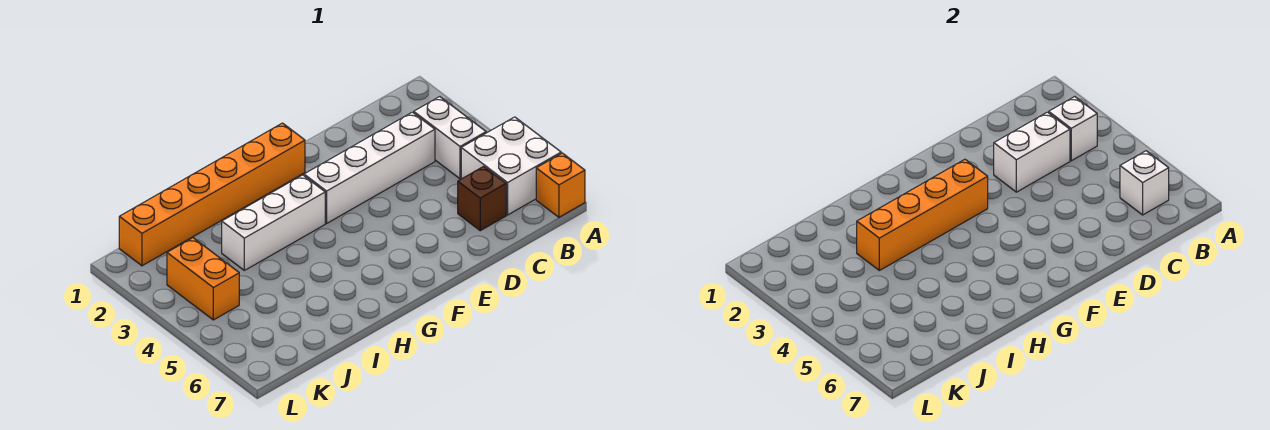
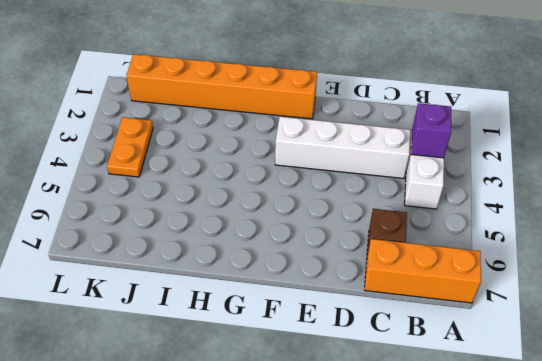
orange 1x3 brick [365,239,481,303] -> orange 1x1 brick [536,153,585,217]
purple 1x1 brick [411,103,451,158] -> white 1x1 brick [1049,97,1097,161]
orange 1x2 plate [107,117,153,177] -> orange 1x2 brick [167,238,239,320]
none -> white 2x2 brick [461,117,561,215]
none -> white 1x3 brick [222,175,325,270]
none -> white 1x1 brick [1120,151,1169,215]

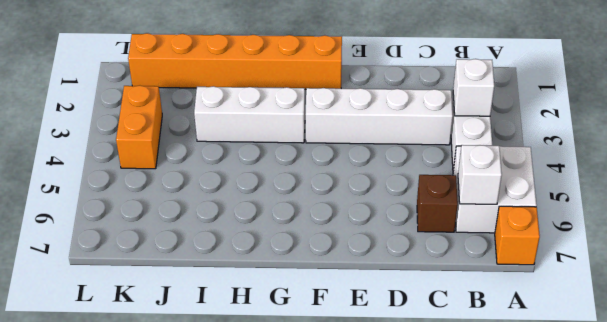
none -> white 1x2 brick [994,112,1070,192]
none -> orange 1x4 brick [857,159,988,270]

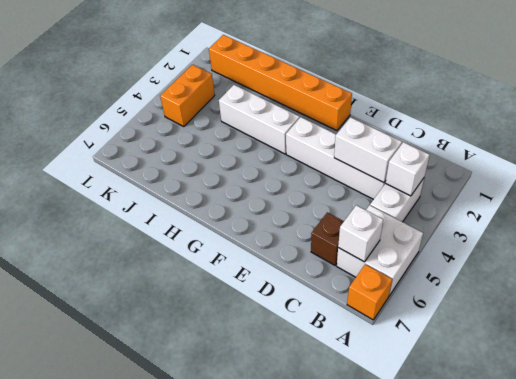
none -> orange 1x4 brick [857,159,988,270]

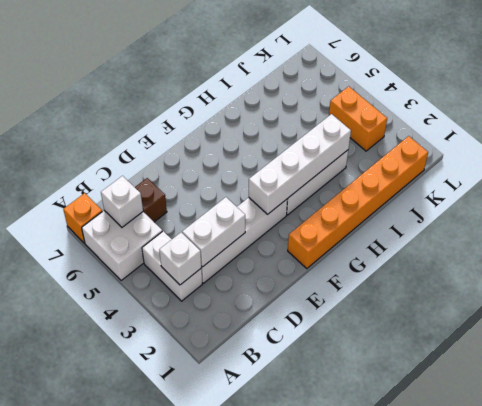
white 1x4 brick [249,114,351,214] -> orange 1x4 brick [857,159,988,270]

